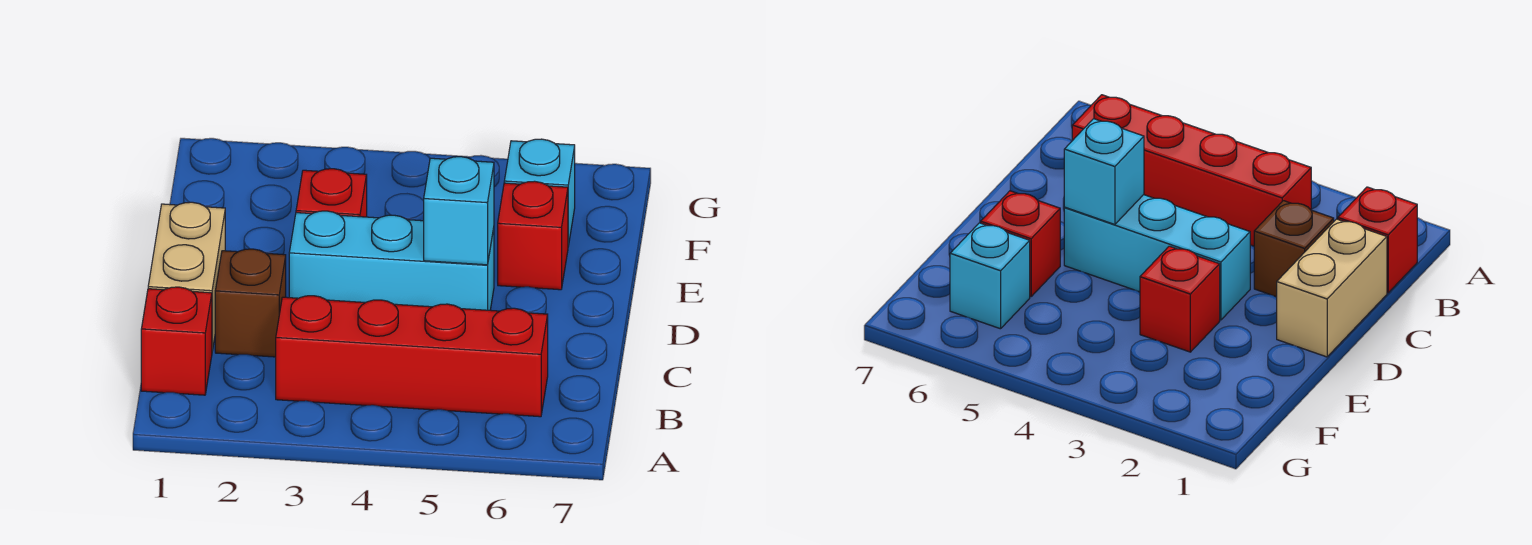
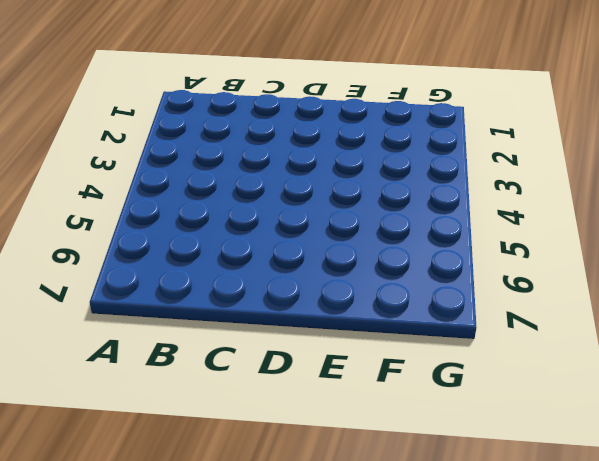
none -> red 1x1 brick [141,287,212,395]
none -> red 1x4 brick [276,296,548,417]

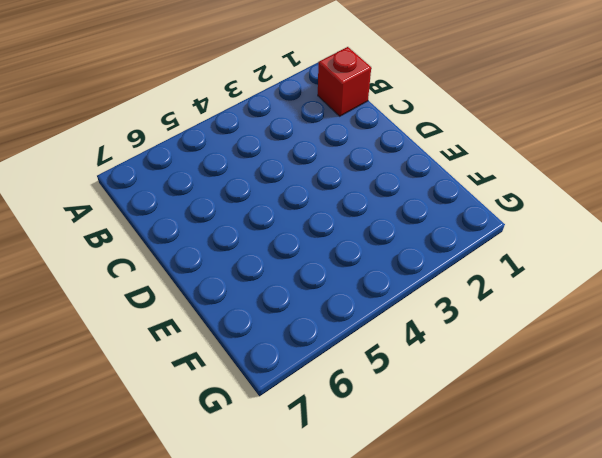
none -> red 1x4 brick [276,296,548,417]
none -> tan 1x2 brick [148,202,225,351]

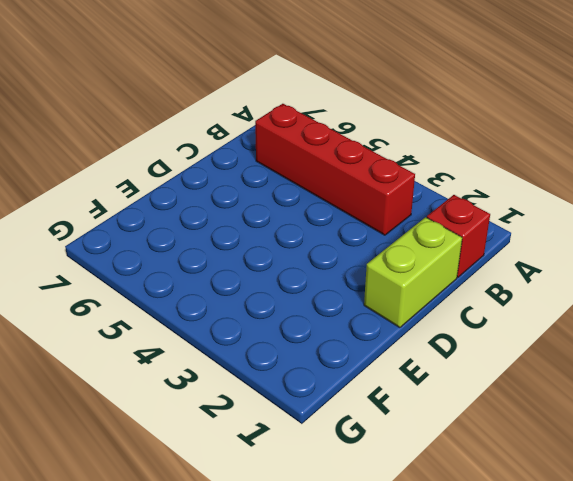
lime 1x2 brick [364,217,462,328] -> tan 1x2 brick [148,202,225,351]
none -> brown 1x1 brick [215,249,286,357]
none -> cyan 1x3 brick [289,211,494,310]

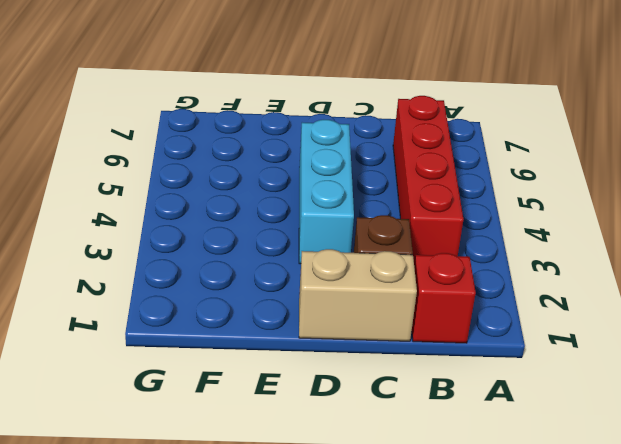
none -> red 1x1 brick [296,169,367,217]
none -> red 1x1 brick [498,181,568,290]

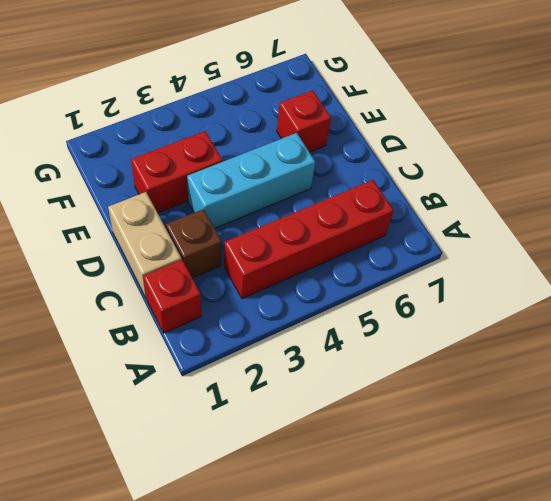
red 1x2 brick [131,131,223,213] -> red 1x1 brick [296,169,367,217]
none -> cyan 1x1 brick [504,139,575,246]
none -> cyan 1x1 brick [424,157,494,265]

